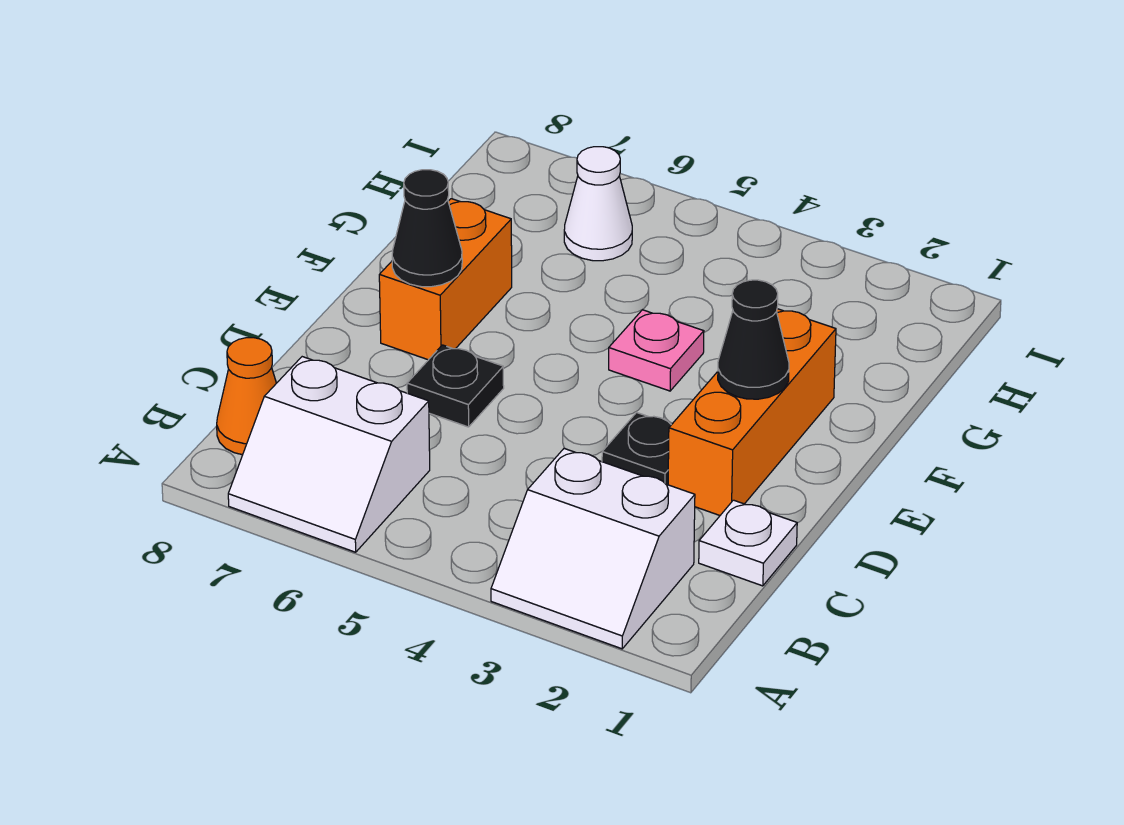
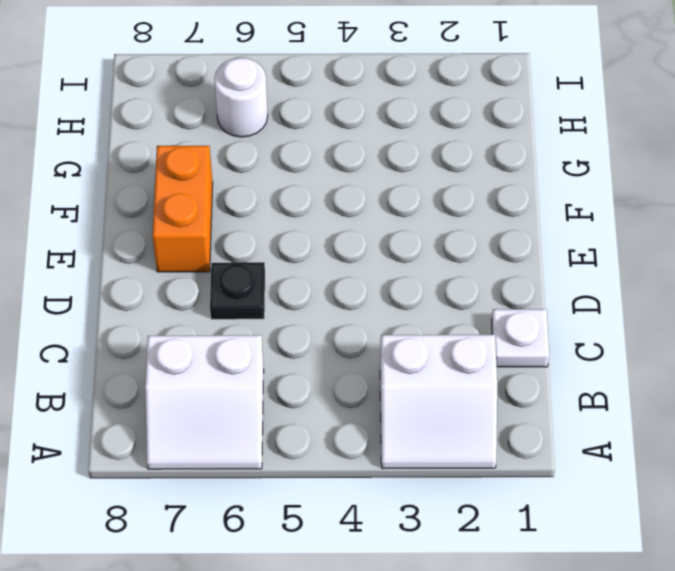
white 1x1 round brick [214,58,268,137] -> white 1x1 cone [564,147,632,261]
none -> orange 1x1 cone [217,338,276,455]
none -> orange 1x3 brick [668,309,836,515]
none -> black 1x1 plate [602,412,671,485]

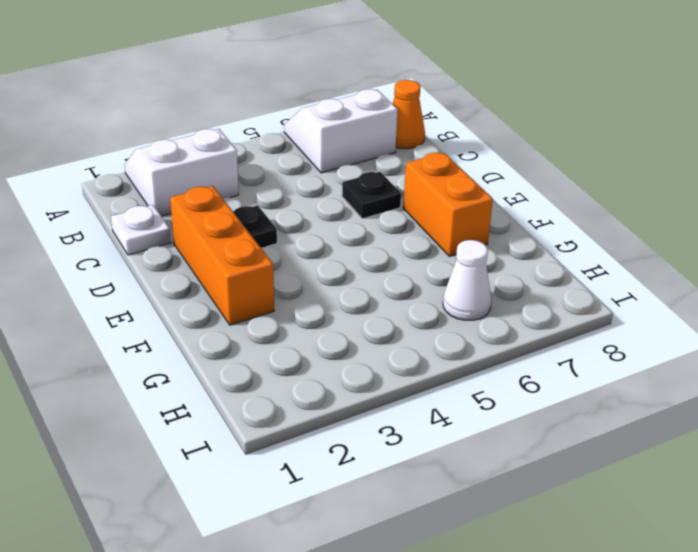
none -> pink 1x1 plate [609,310,704,391]
none -> black 1x1 cone [718,280,789,399]
none -> black 1x1 cone [392,170,462,287]

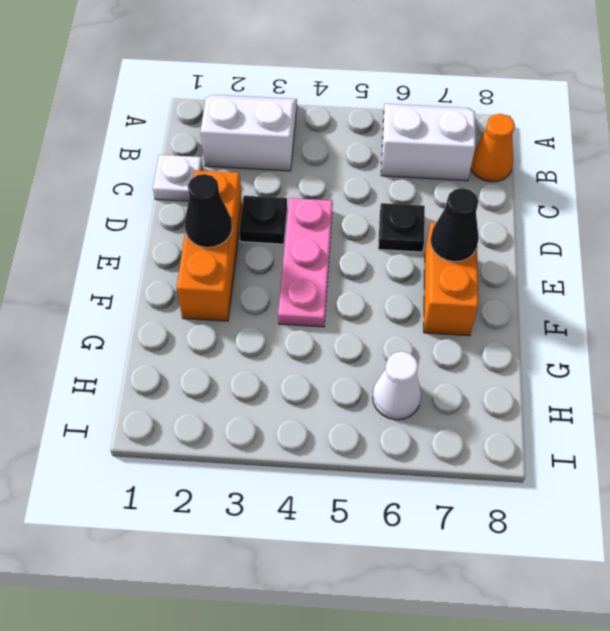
pink 1x3 plate [278,198,333,327] -> pink 1x1 plate [609,310,704,391]

